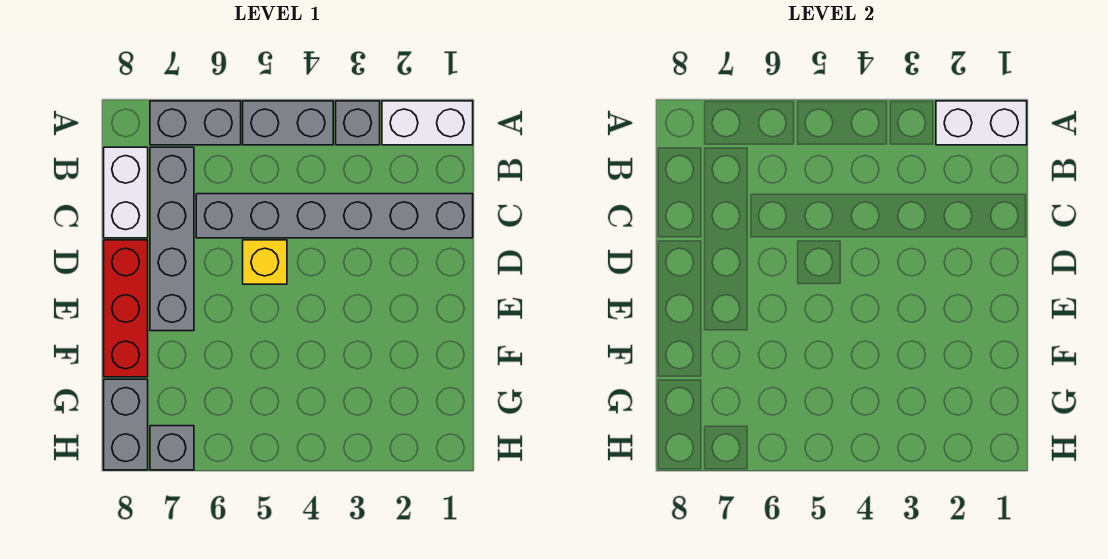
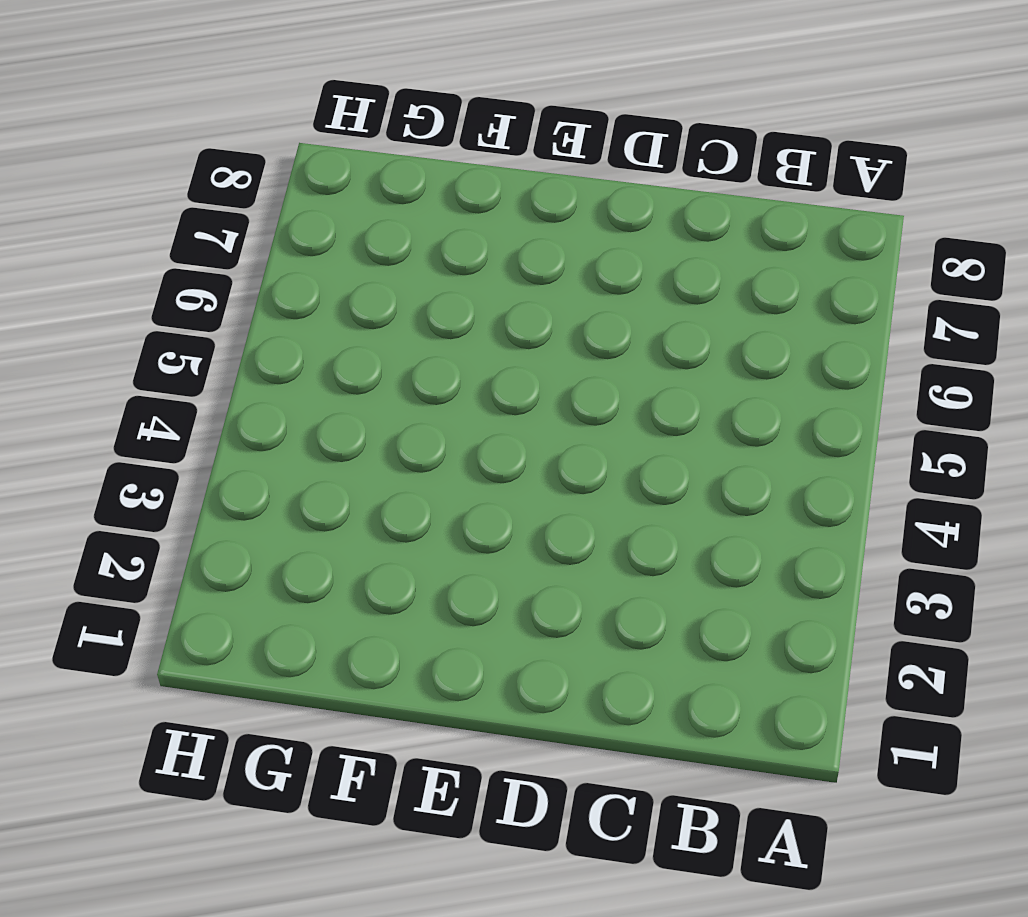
none -> white 1x2 brick [382,101,473,145]
none -> grey 1x1 brick [336,101,380,145]
none -> grey 1x2 brick [243,101,333,145]

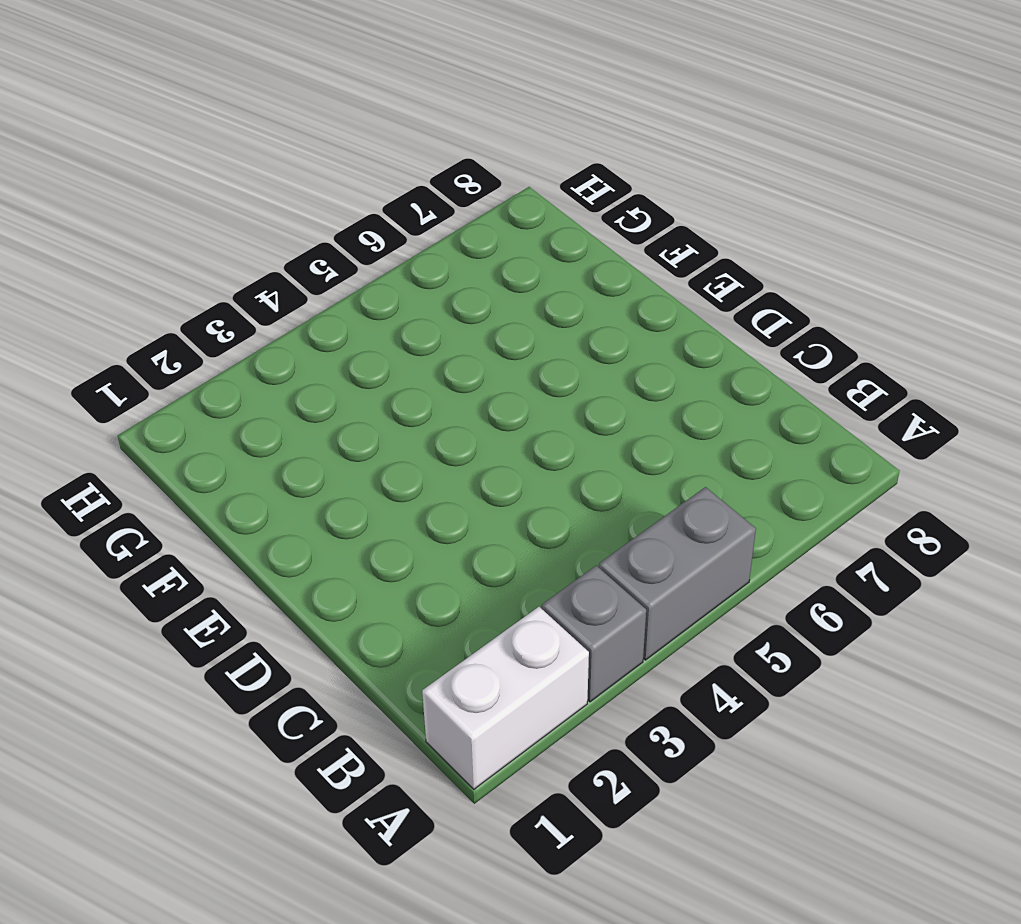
none -> grey 1x2 brick [150,101,241,145]
none -> grey 1x4 brick [150,147,194,331]
none -> white 1x2 brick [104,147,148,238]

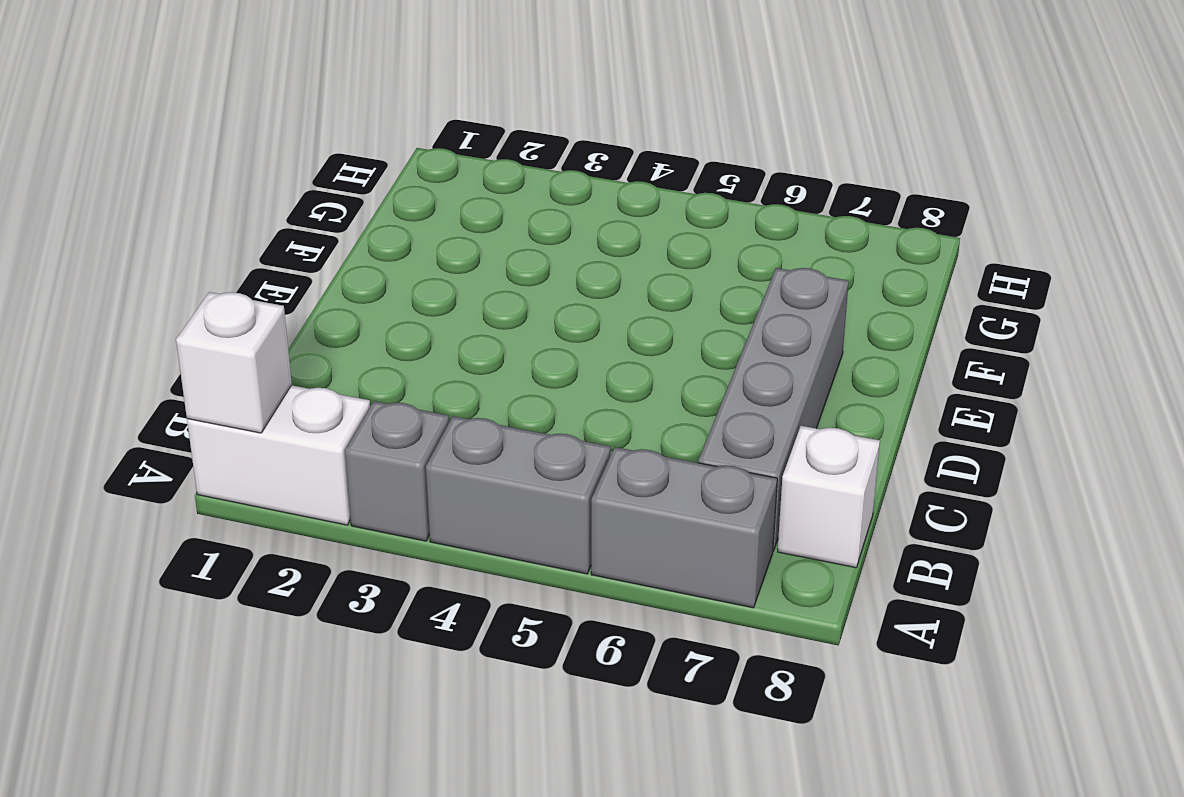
white 1x1 brick [176,292,292,433] -> white 1x2 brick [936,101,1027,145]
white 1x1 brick [778,426,880,568] -> white 1x2 brick [104,147,148,238]
none -> grey 1x6 brick [196,194,473,238]
none -> yellow 1x1 brick [243,240,287,284]
none -> red 1x3 brick [104,240,148,377]

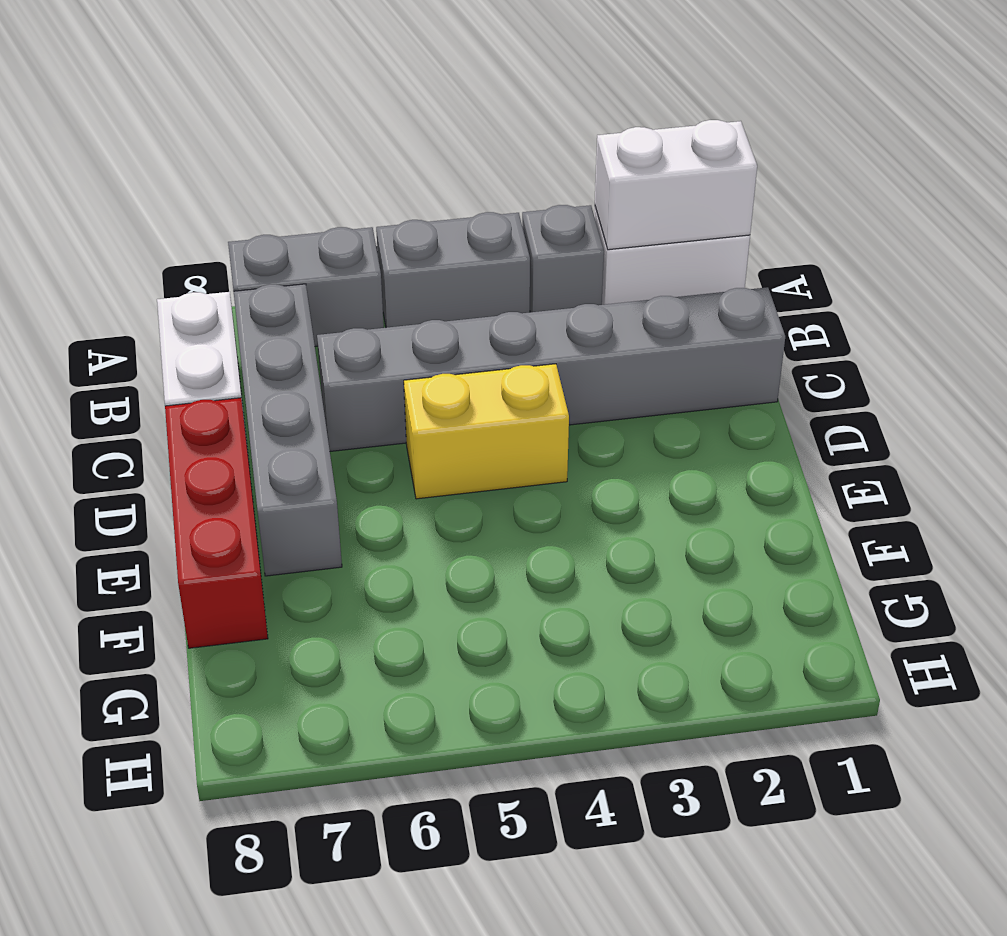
yellow 1x2 brick [404,364,569,499] -> yellow 1x1 brick [243,240,287,284]
none -> grey 1x2 brick [104,379,148,470]
none -> grey 1x1 brick [150,426,194,470]

